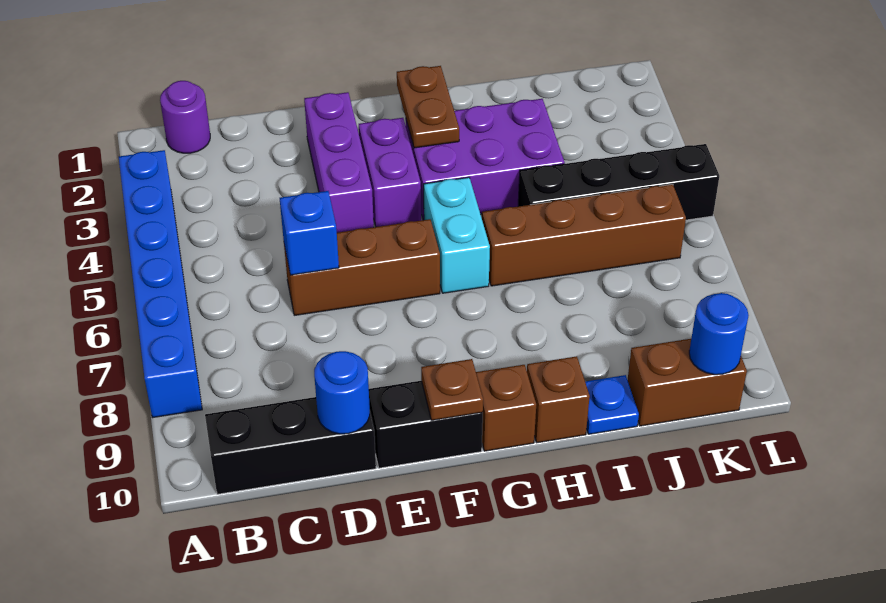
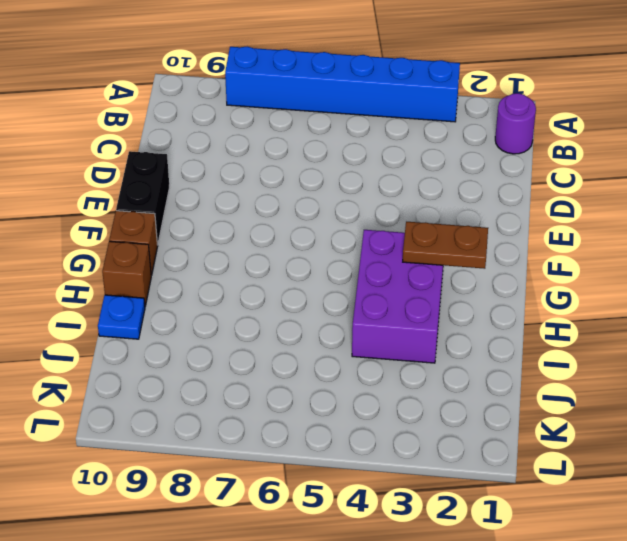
none -> black 1x3 brick [205,397,376,494]
none -> brown 1x3 brick [284,219,440,315]
none -> purple 1x3 brick [304,92,374,233]

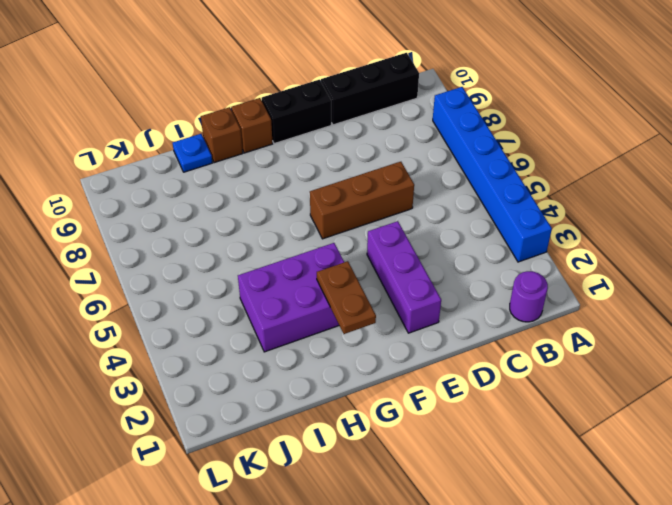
none -> purple 1x2 brick [359,118,421,227]
none -> cyan 1x2 brick [424,177,490,293]
none -> brown 1x4 brick [482,184,686,286]

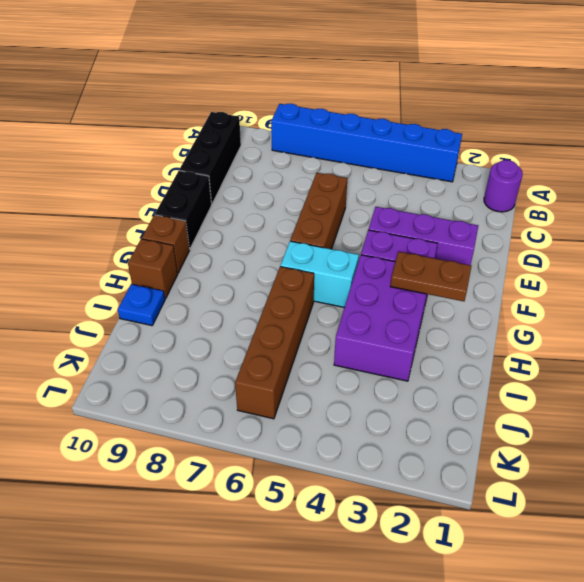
none -> black 1x4 brick [518,144,719,220]
none -> brown 1x2 brick [628,339,747,426]
none -> blue 1x1 brick [280,191,339,275]

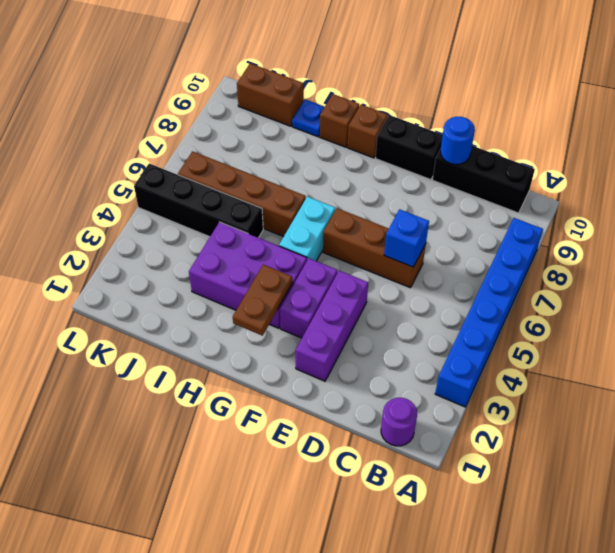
none -> brown 1x1 plate [421,359,483,420]
none -> blue 1x1 round brick [689,293,749,375]

